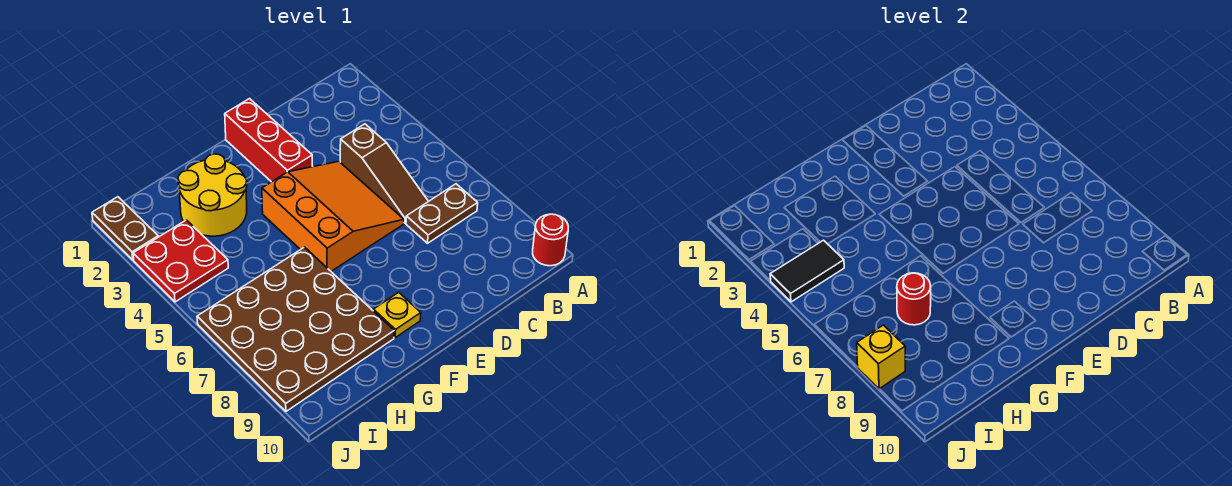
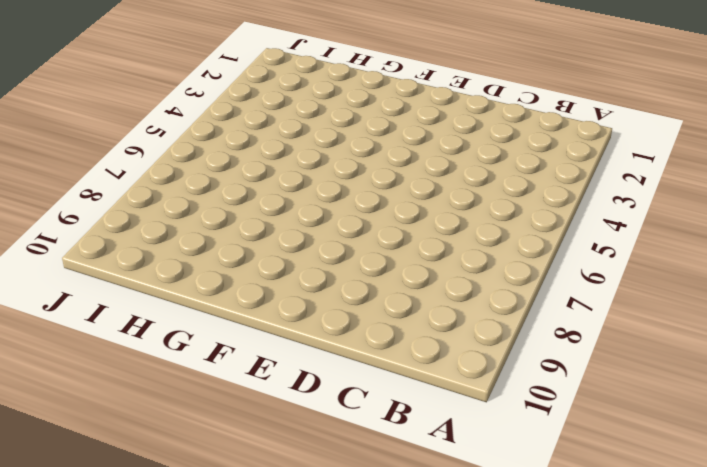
none -> red 1x1 round brick [533,214,568,266]
none -> brown 1x2 plate [406,184,478,243]
none -> brown 1x3 slope [340,124,428,223]

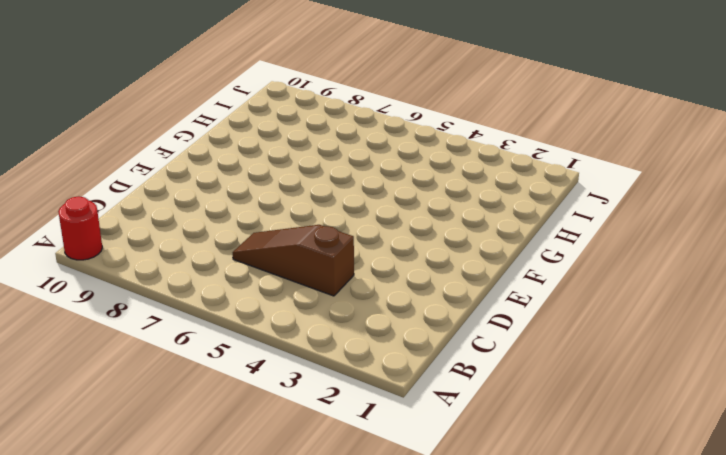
none -> brown 1x2 plate [406,184,478,243]
none -> orange 3x3 slope [262,161,404,271]
none -> red 1x3 brick [225,99,313,182]

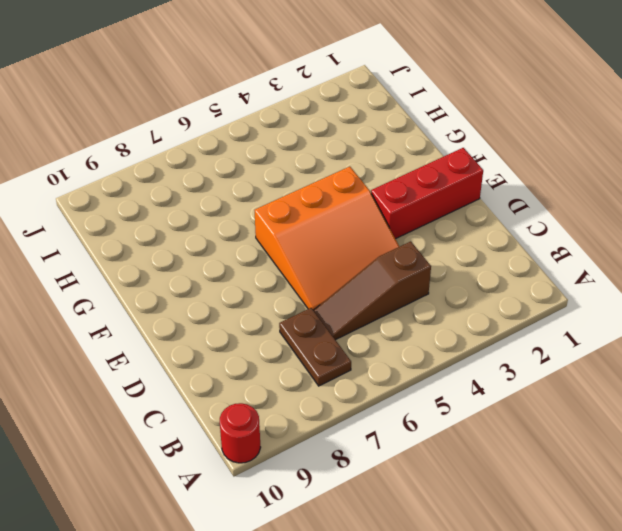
none -> yellow 1x1 plate [373,292,421,338]
none -> yellow 2x2 round brick [178,154,247,236]
none -> brown 4x4 plate [197,247,394,411]

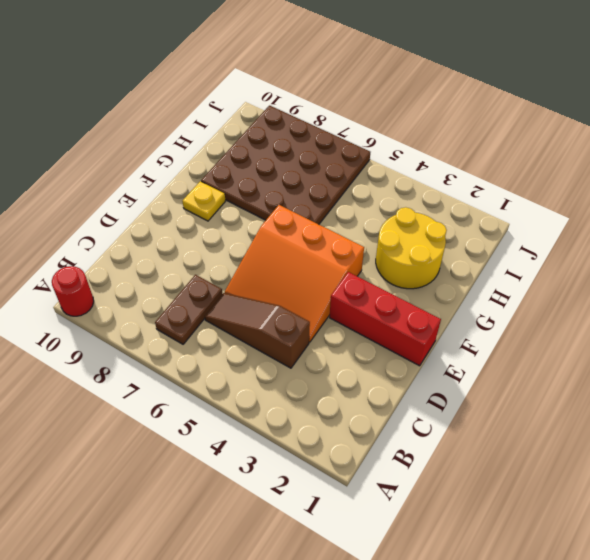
none -> red 2x2 plate [133,220,228,302]
none -> brown 1x2 plate [92,197,158,260]
none -> red 1x1 round brick [897,273,931,325]

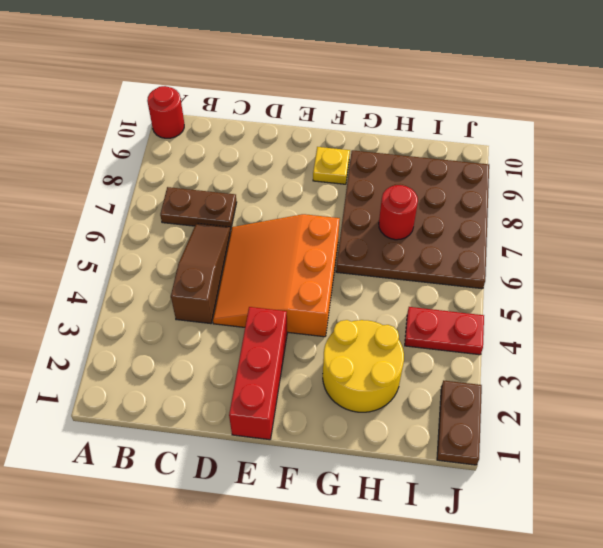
red 1x2 plate [405,307,484,355] -> red 2x2 plate [133,220,228,302]
none -> black 1x2 tile [770,240,844,302]
none -> yellow 1x1 brick [857,325,905,389]

